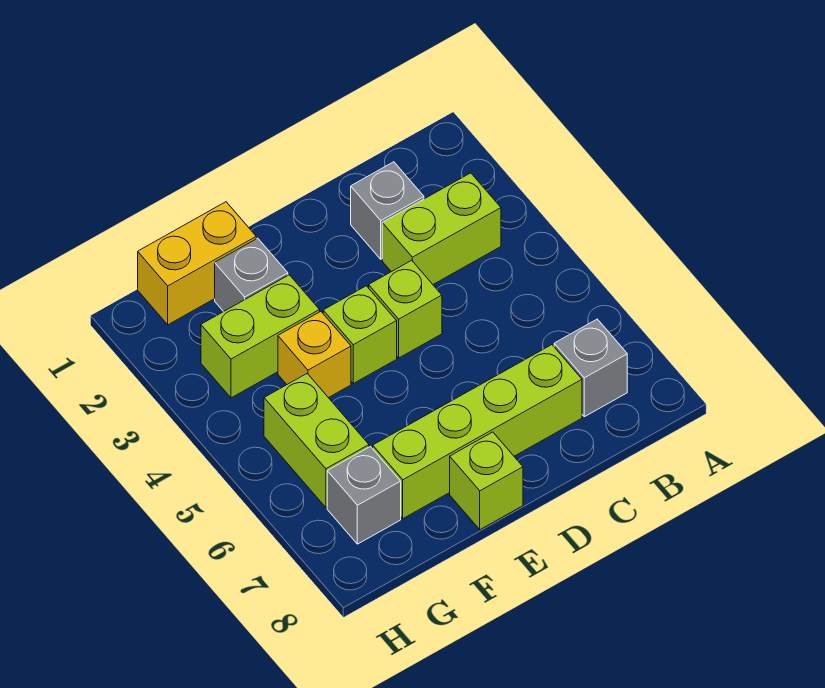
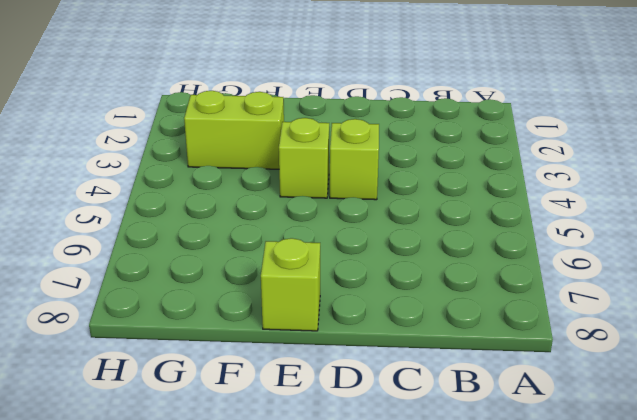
none -> lime 1x2 brick [382,173,501,284]
none -> grey 1x1 brick [554,319,627,417]
none -> grey 1x1 brick [351,162,424,259]

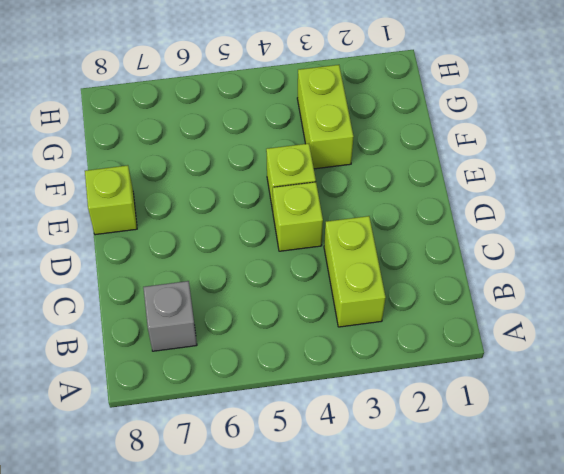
none -> grey 1x1 brick [351,162,424,259]
none -> lime 1x4 brick [373,345,582,518]
none -> yellow 1x2 brick [138,202,256,325]

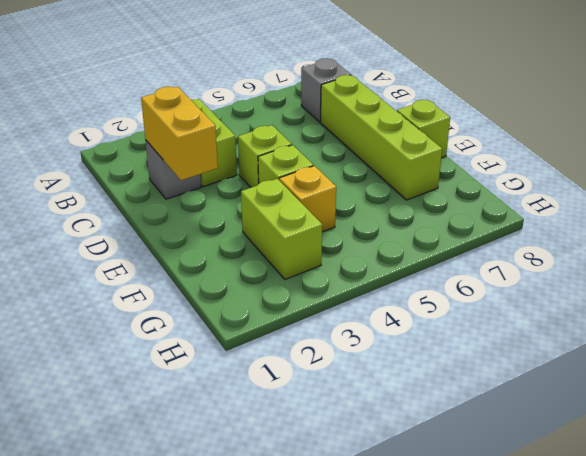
yellow 1x2 brick [141,87,218,180] -> yellow 1x2 brick moved to [138,202,256,325]
none -> grey 1x1 brick [215,238,288,312]
none -> lime 1x2 brick [264,374,369,507]
none -> grey 1x1 brick [327,447,401,544]

